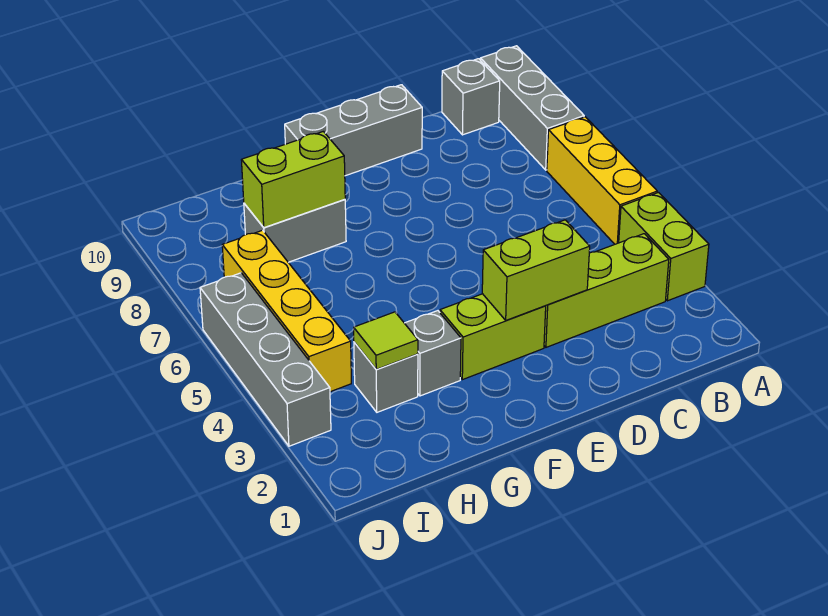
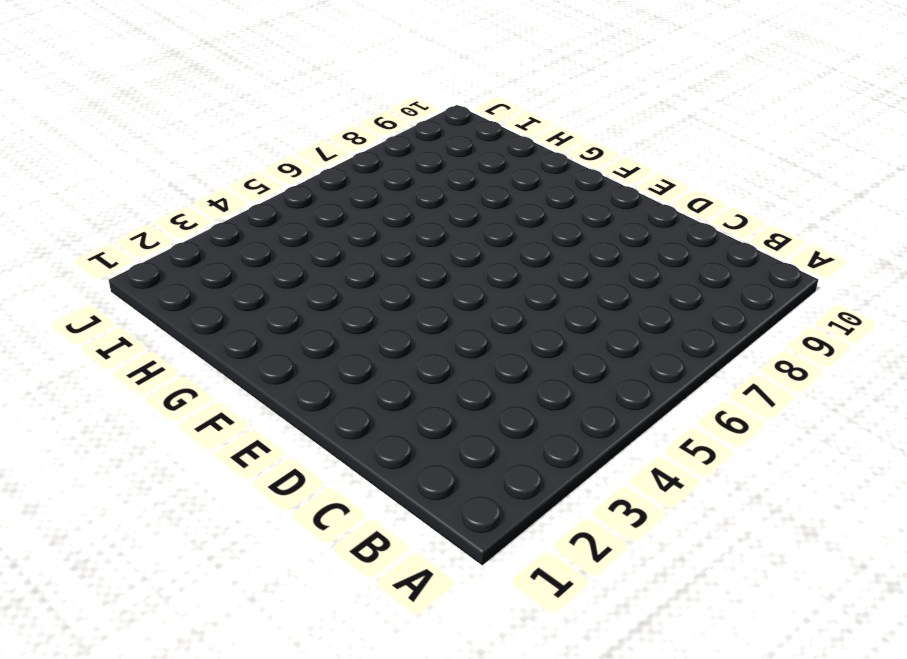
none -> lime 1x2 brick [619,193,709,301]
none -> yellow 1x3 brick [547,117,657,244]
none -> grey 1x3 brick [480,46,584,170]

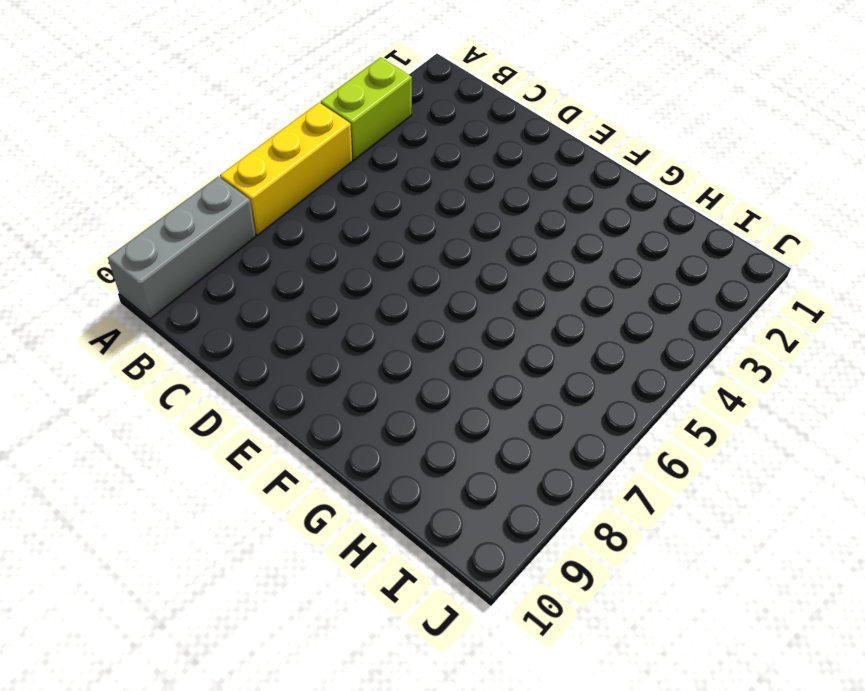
none -> lime 1x3 brick [544,234,669,347]
none -> grey 1x1 brick [442,59,500,135]
none -> grey 1x3 brick [285,85,422,176]

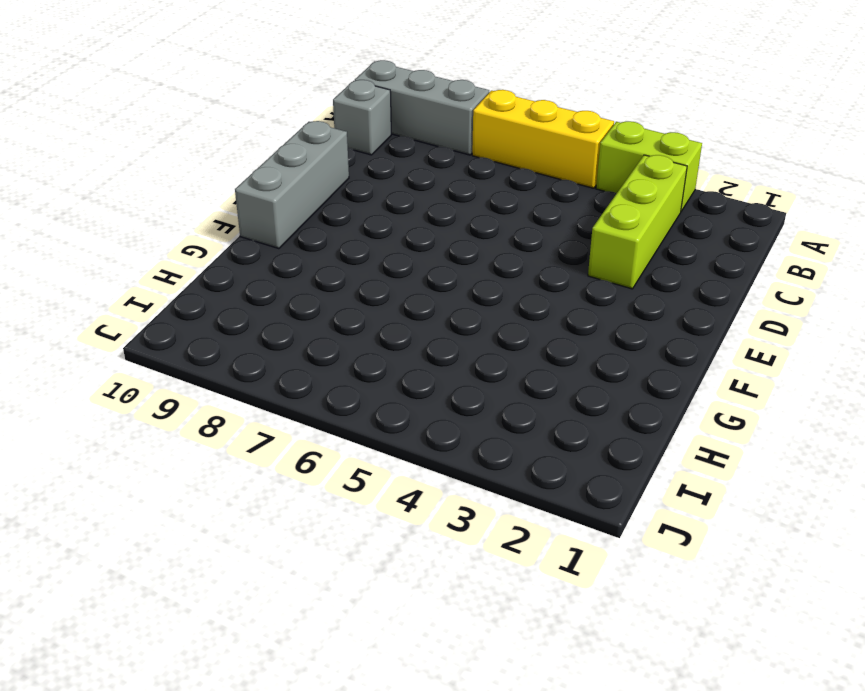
none -> lime 1x2 brick [440,294,546,380]
none -> grey 1x1 brick [405,311,461,396]
none -> grey 1x2 brick [244,199,346,262]

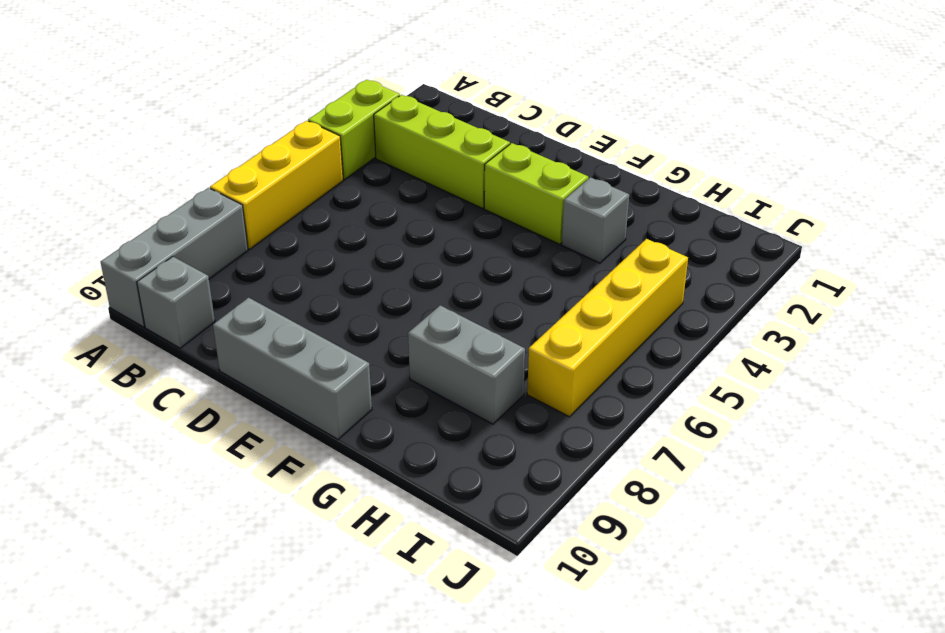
none -> grey 1x1 brick [354,342,418,412]
none -> grey 1x4 brick [200,273,331,446]
none -> lime 1x2 brick [482,220,590,320]

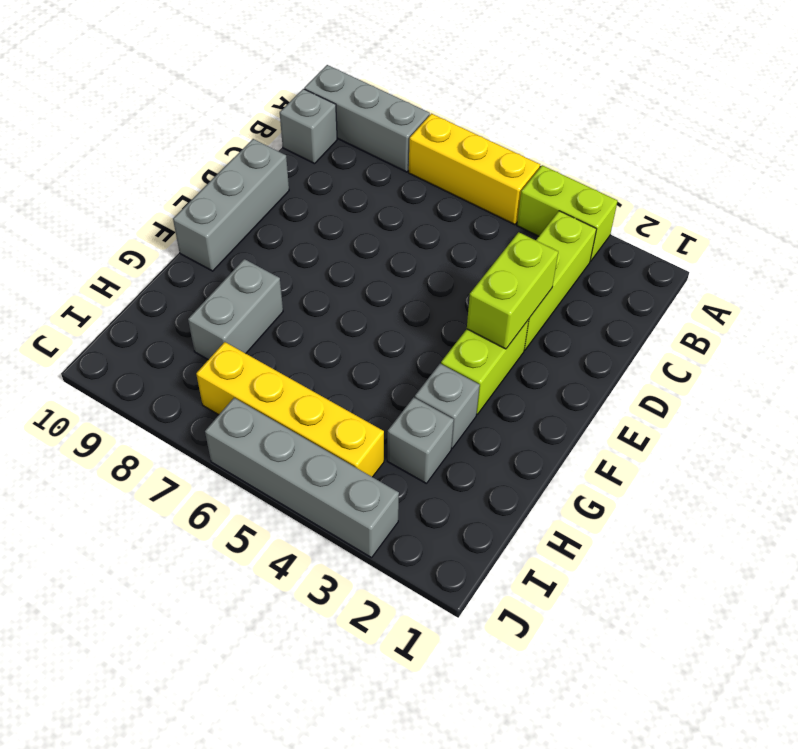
none -> lime 1x2 brick [242,131,345,228]
none -> lime 1x1 tile [354,312,418,369]

